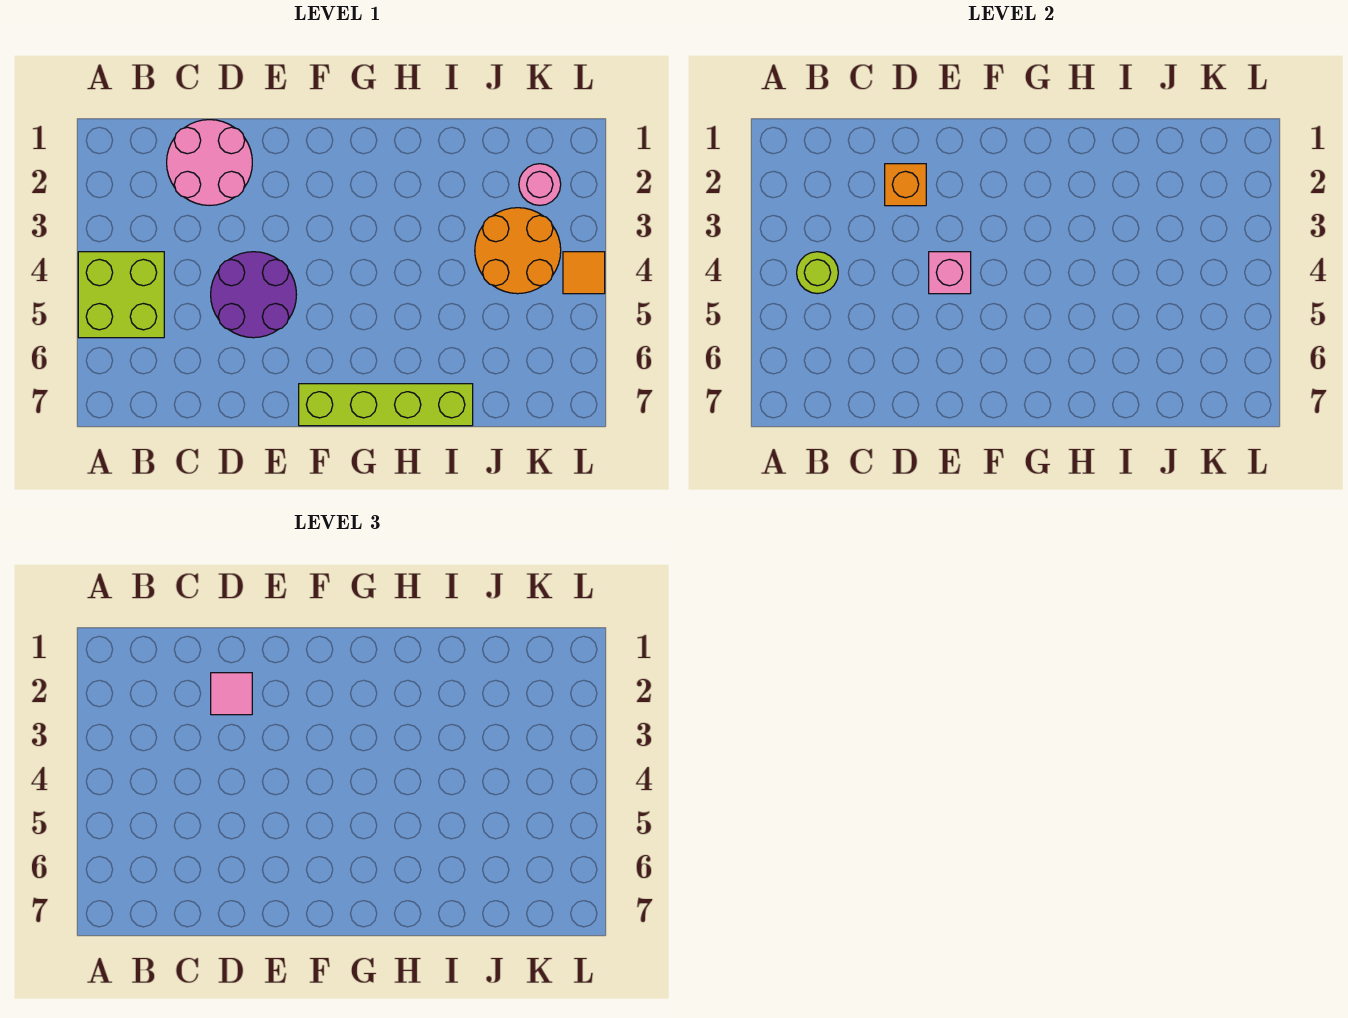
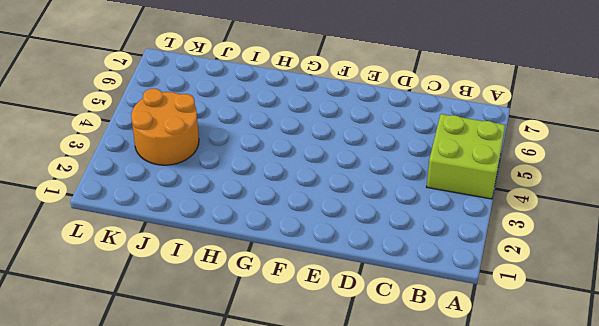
none -> pink 2x2 round brick [167,120,252,205]
none -> purple 2x2 round brick [211,252,297,338]

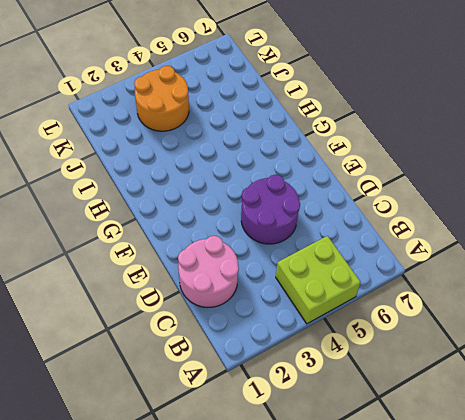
none -> lime 1x4 brick [299,384,473,426]
none -> pink 1x1 round brick [519,164,561,205]

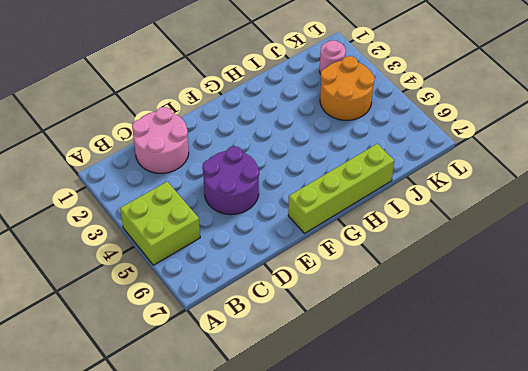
none -> orange 1x1 tile [563,252,605,294]
none -> lime 1x1 round brick [797,252,838,294]

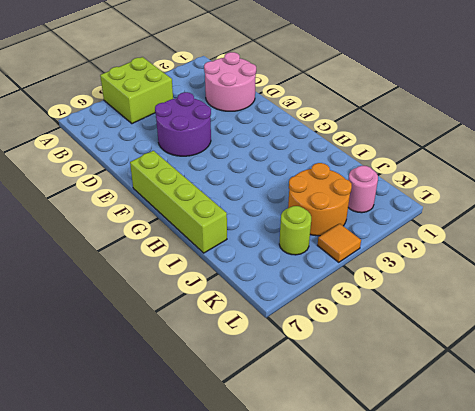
lime 1x1 round brick [279,206,311,255] -> lime 1x1 round brick moved to [797,252,838,294]
none -> orange 1x1 brick [885,164,926,206]
none -> pink 1x1 brick [929,252,971,294]

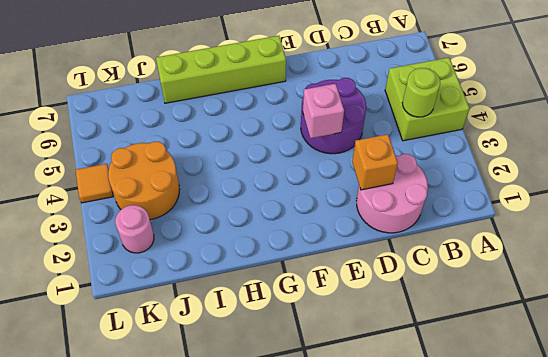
none -> pink 1x1 tile [211,673,252,715]

